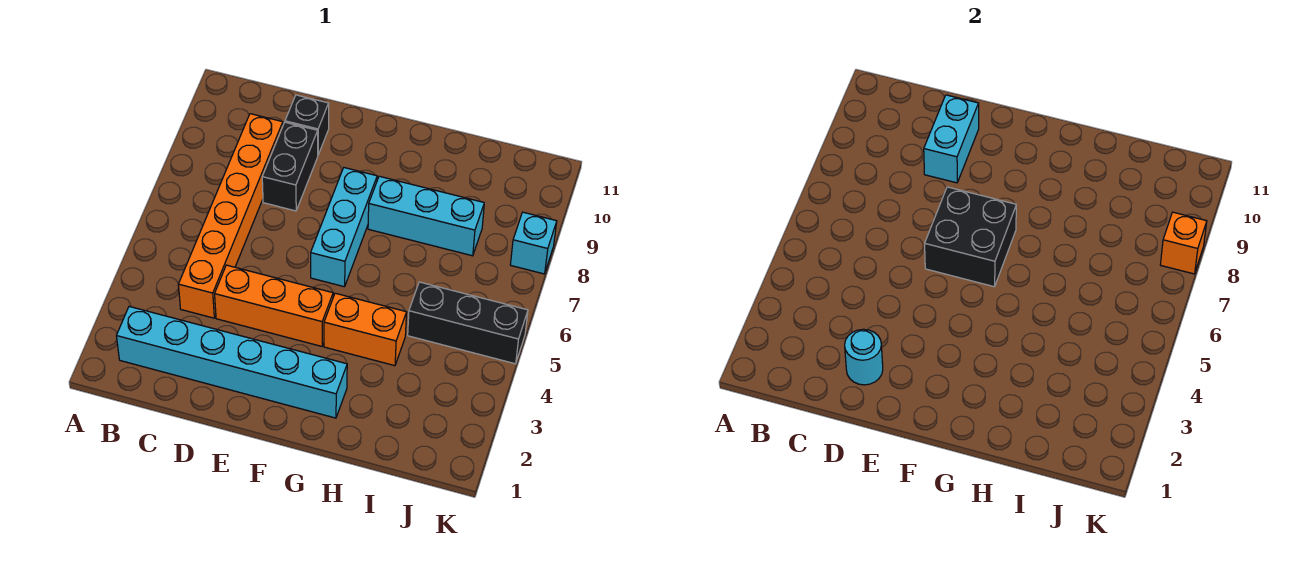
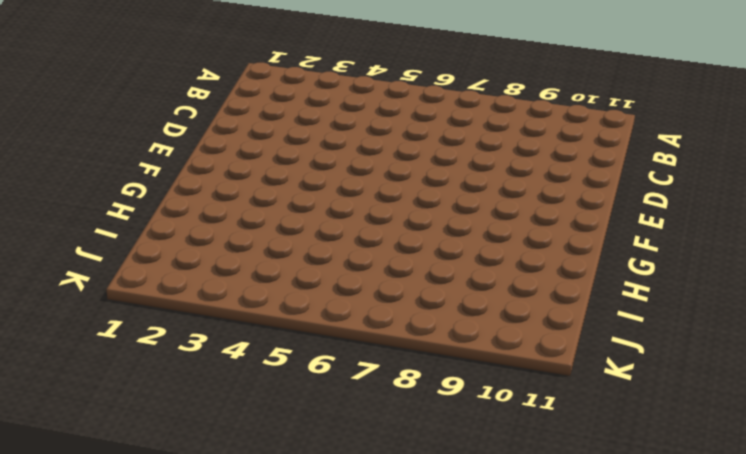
none -> cyan 1x6 brick [117,307,347,418]
none -> orange 1x6 brick [178,114,283,318]
none -> orange 1x3 brick [215,265,333,346]

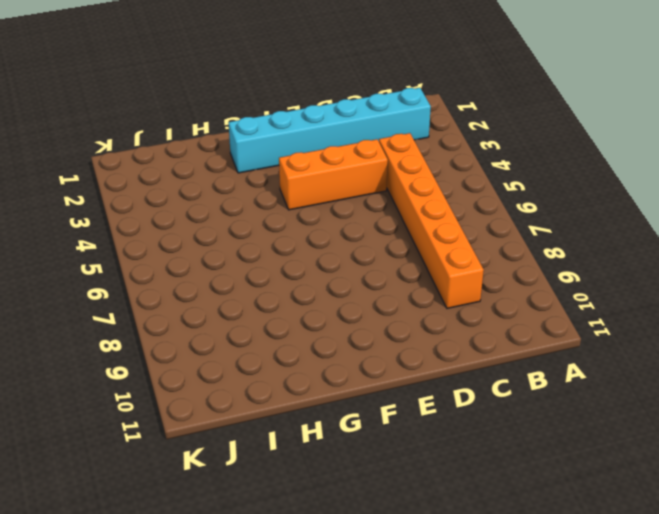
none -> black 1x2 brick [262,122,318,211]
none -> black 1x1 brick [285,95,329,155]
none -> cyan 1x3 brick [311,168,377,287]

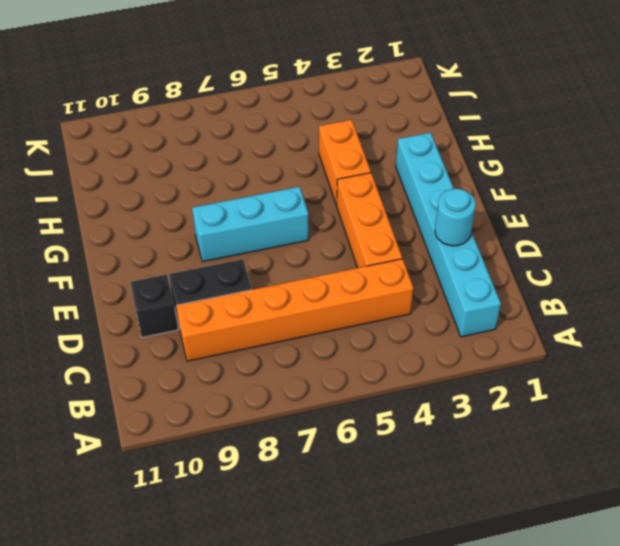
none -> cyan 1x3 brick [368,176,484,256]
none -> black 1x3 brick [408,282,528,364]
none -> cyan 1x1 brick [510,212,557,274]

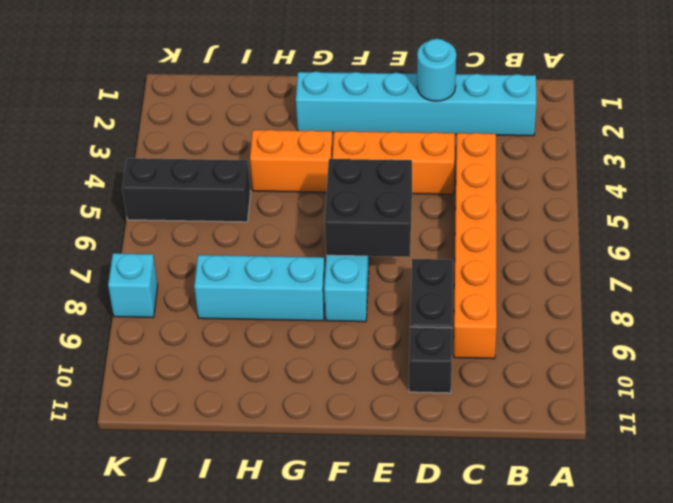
none -> cyan 1x2 brick [924,95,979,183]
none -> orange 1x1 brick [1160,212,1207,274]

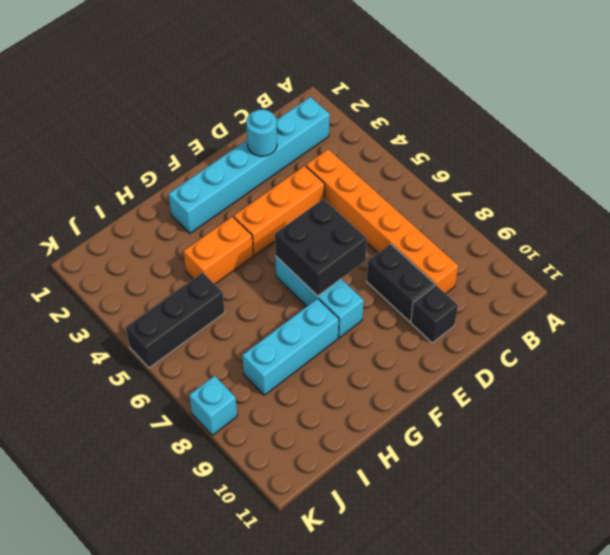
none -> cyan 1x2 brick [924,95,979,183]
none -> orange 1x1 brick [1160,212,1207,274]

